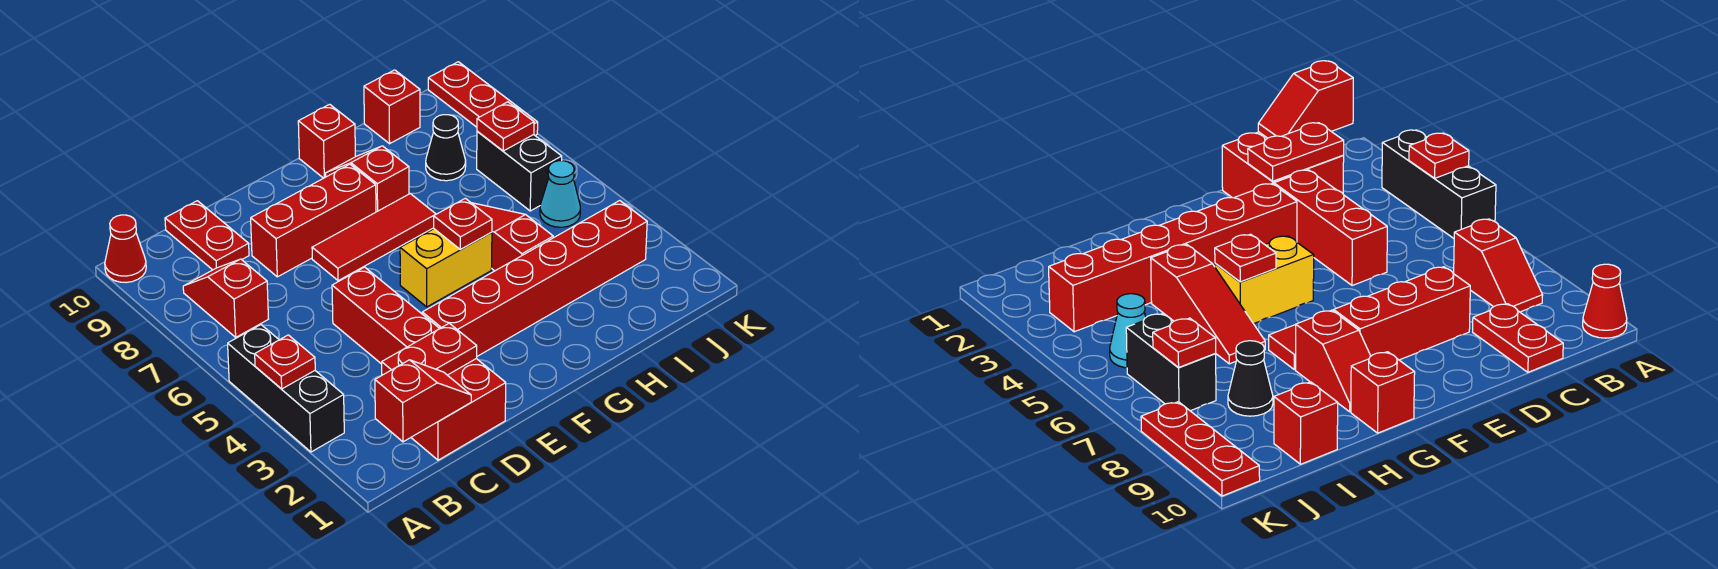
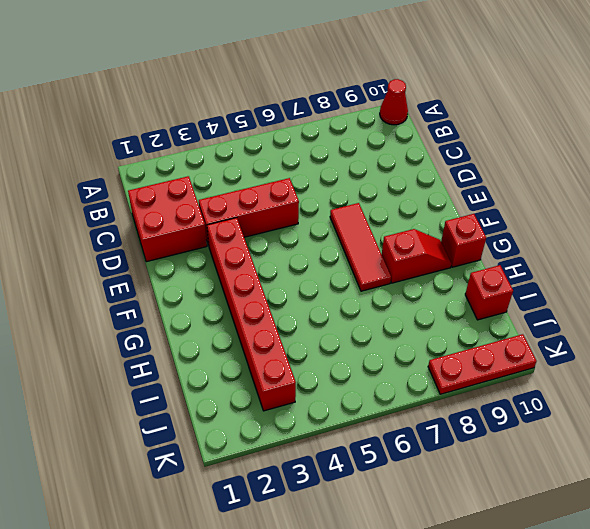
none -> black 1x3 brick [228,325,344,452]
none -> red 1x2 slope [183,259,268,337]
none -> red 1x2 plate [165,201,249,270]

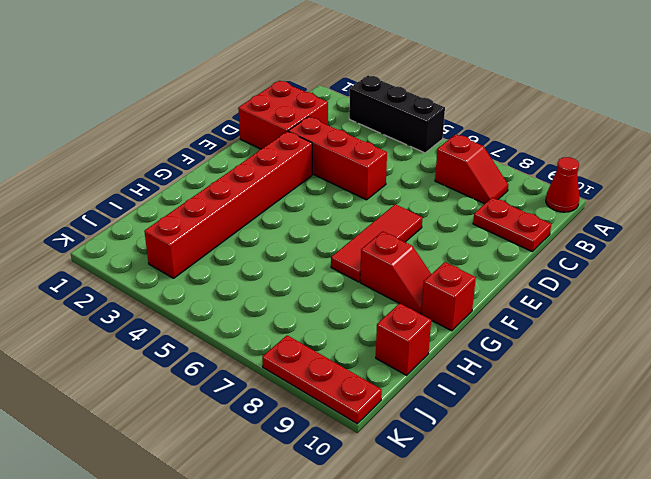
none -> red 1x3 brick [251,164,376,277]
none -> yellow 1x2 brick [400,229,492,307]
none -> red 1x3 slope [472,203,553,271]

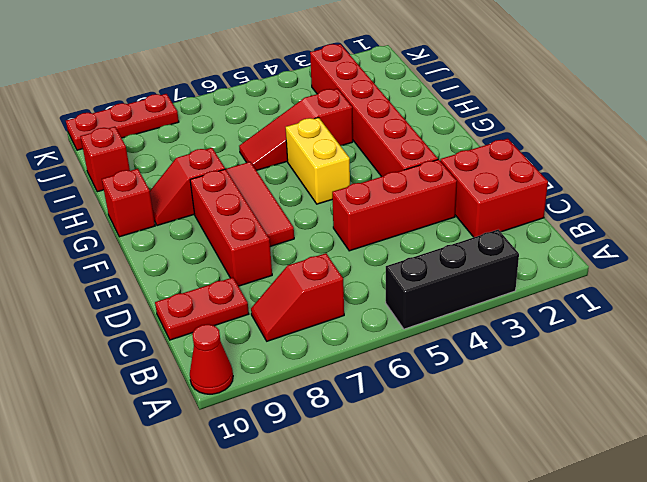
none -> black 1x1 cone [426,115,466,181]
none -> cyan 1x1 cone [540,161,580,227]
none -> black 1x2 brick [477,132,562,211]

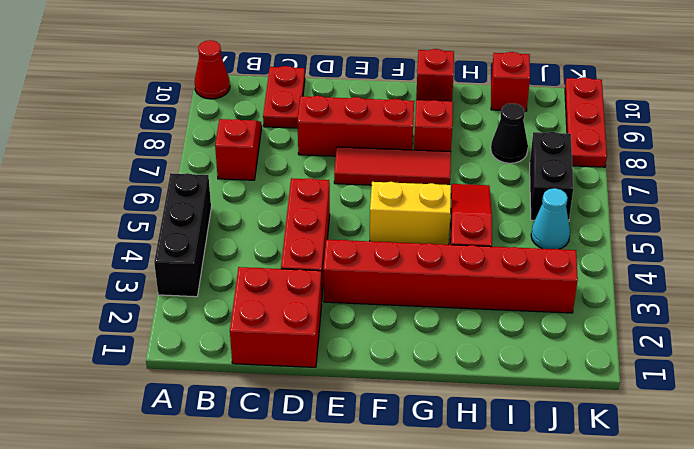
none -> red 1x1 plate [255,335,315,389]
none -> red 1x2 slope [375,360,471,442]
none -> red 1x2 plate [382,323,477,375]

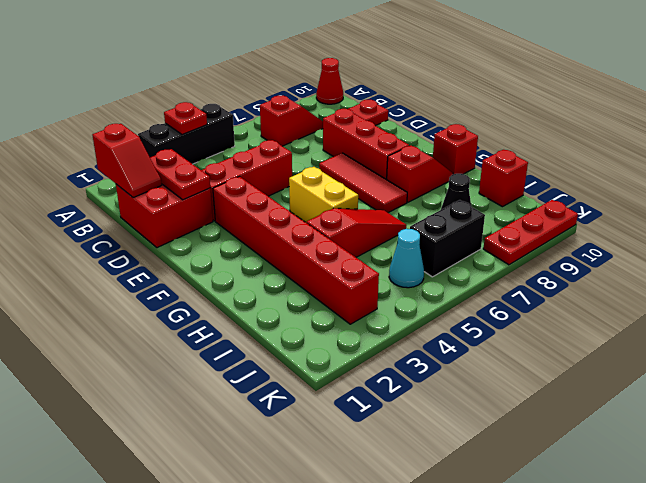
none -> red 1x1 plate [434,198,492,250]
none -> red 1x1 plate [477,102,534,151]

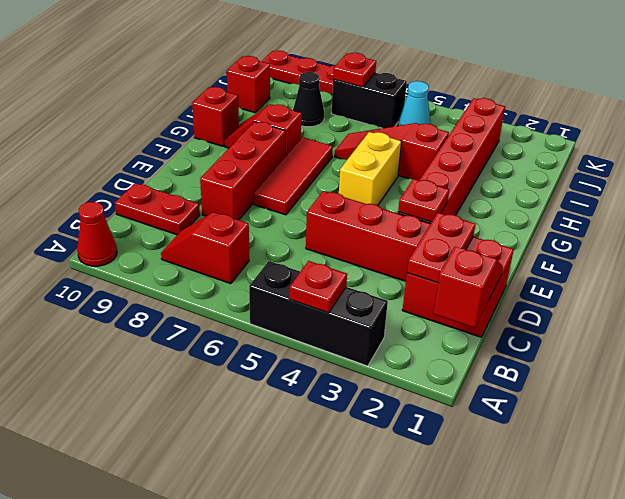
red 1x1 plate [398,179,449,222] -> red 1x1 plate moved to [434,198,492,250]

